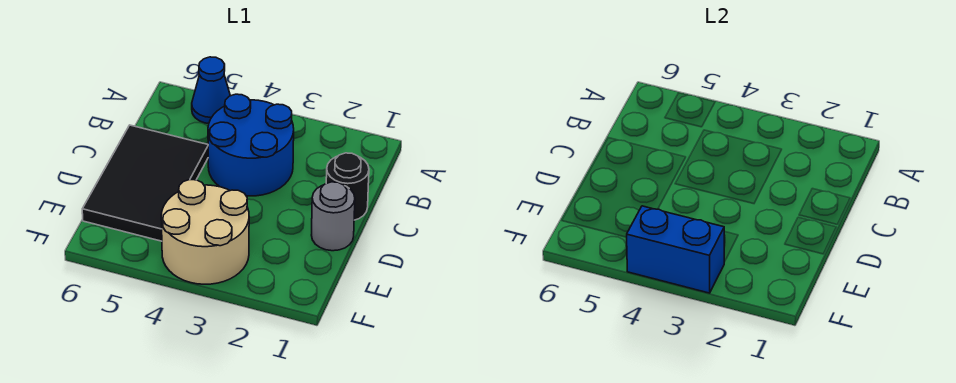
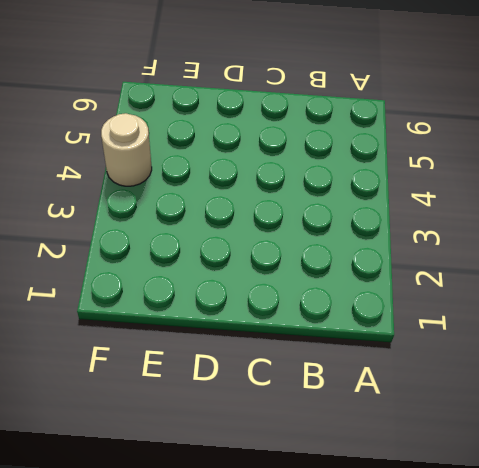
tan 1x1 round brick [101,113,152,186] -> tan 2x2 round brick [161,180,249,284]
none -> blue 1x1 cone [192,57,230,124]
none -> blue 2x2 round brick [208,94,294,196]

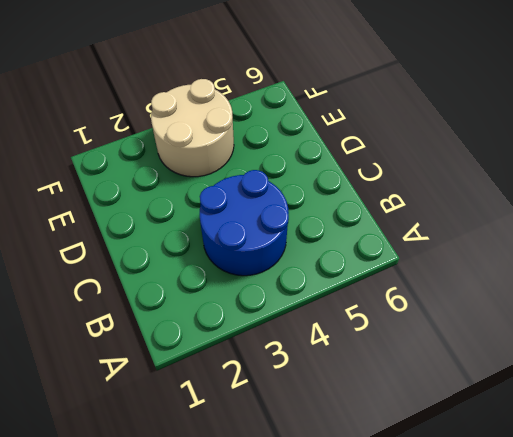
none -> blue 1x1 cone [192,57,230,124]
none -> black 1x1 round brick [326,153,369,220]

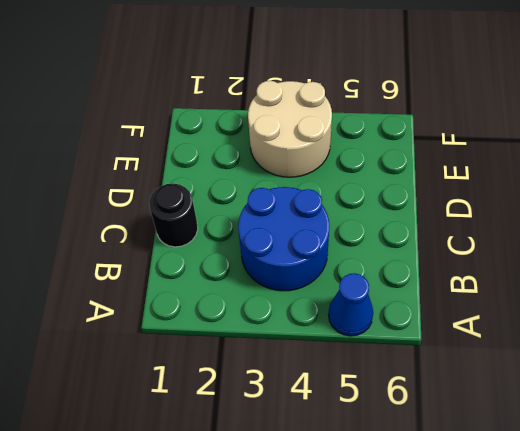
none -> black 2x3 tile [82,125,208,241]
none -> grey 1x1 round brick [312,182,355,251]

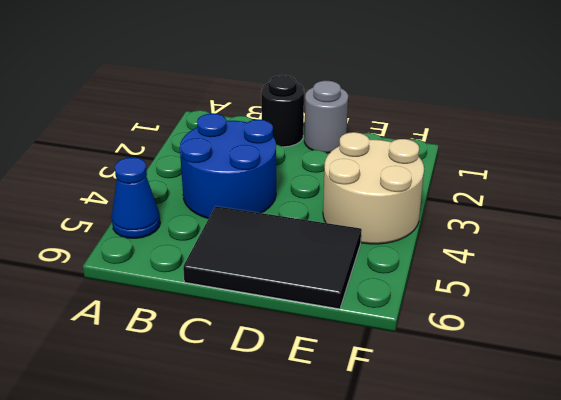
none -> blue 1x2 brick [627,206,724,293]

